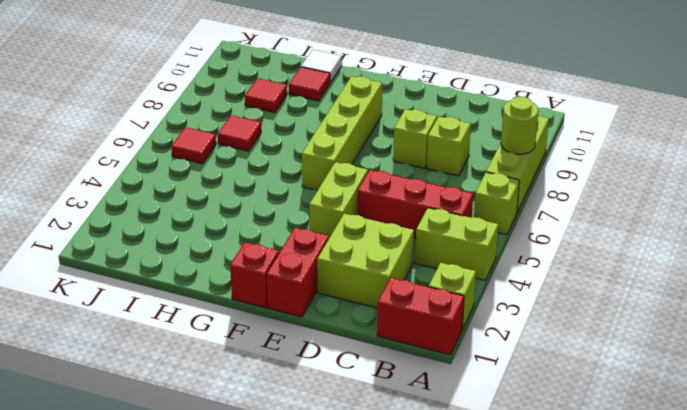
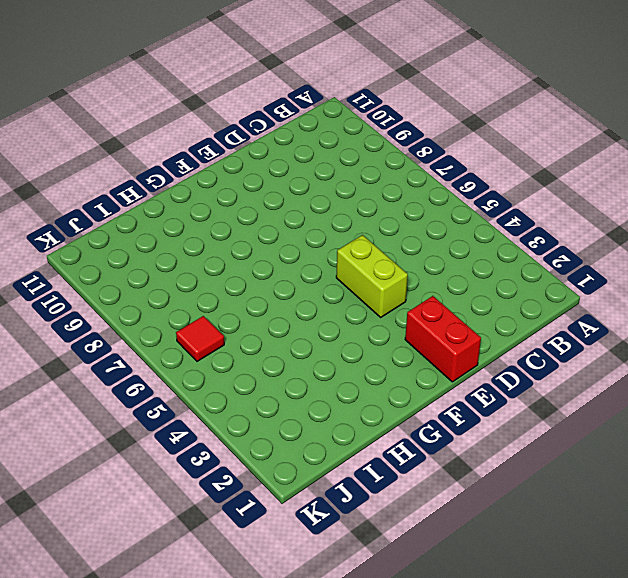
none -> red 1x2 brick [377,278,464,355]
none -> lime 1x1 brick [429,263,476,329]
none -> lime 1x2 brick [415,208,498,280]

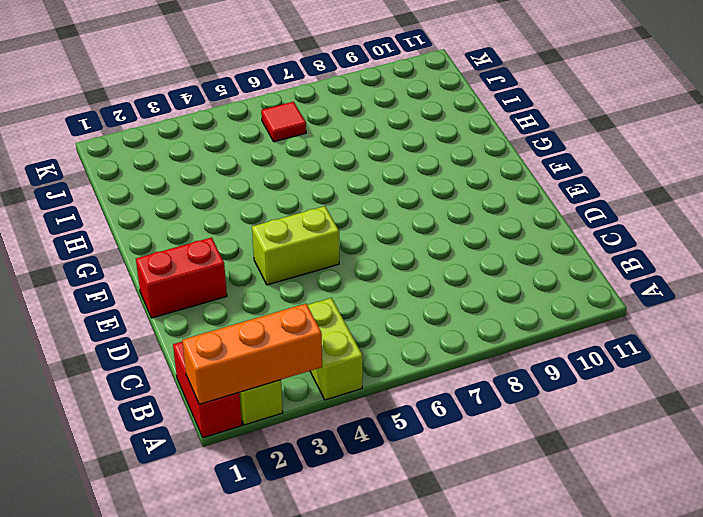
orange 1x3 brick [182,304,322,404] -> none
none -> lime 1x1 brick [474,172,519,235]
none -> lime 1x3 brick [486,116,549,212]
none -> red 1x3 brick [357,170,473,238]

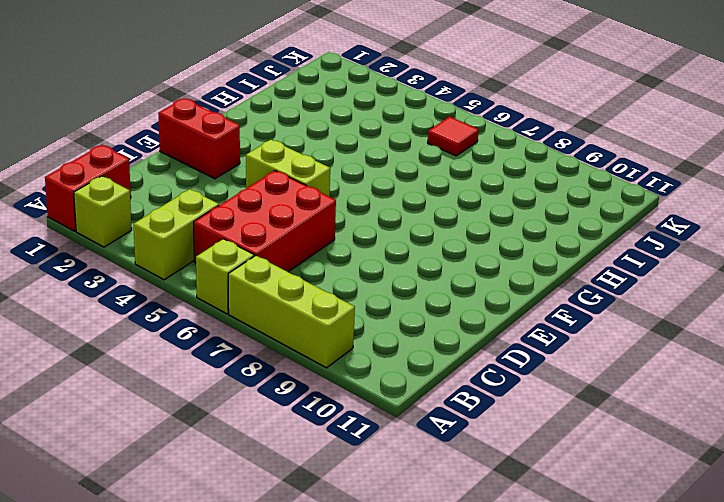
red 2x3 brick [194,171,336,272] -> red 1x3 brick [357,170,473,238]
none -> lime 2x2 brick [317,214,414,308]
none -> lime 1x1 brick [427,117,471,176]
none -> lime 1x1 brick [393,109,437,168]

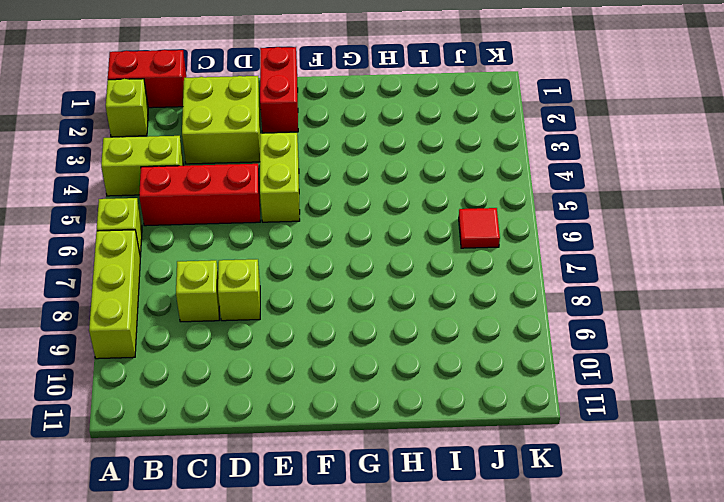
none -> red 1x1 brick [230,242,279,308]
none -> lime 1x4 brick [302,76,382,190]
none -> red 1x1 tile [289,67,330,101]

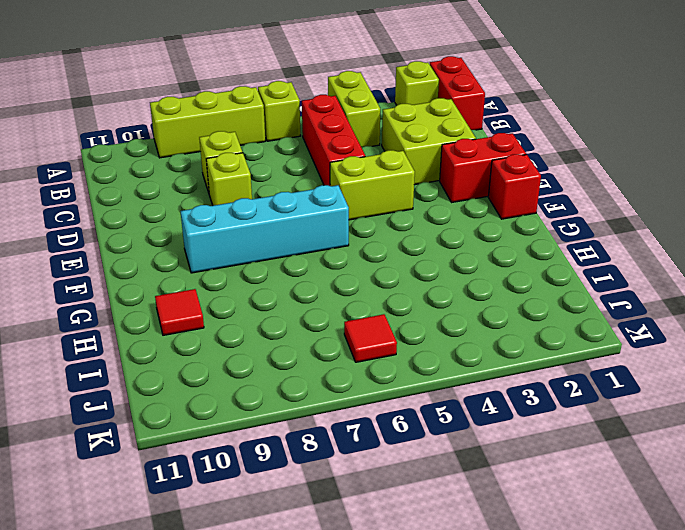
cyan 1x4 brick [180,185,349,273] -> lime 1x4 brick [302,76,382,190]
none -> white 1x1 tile [301,50,342,83]
none -> red 1x1 tile [218,115,261,151]
none -> red 1x1 tile [245,78,287,113]

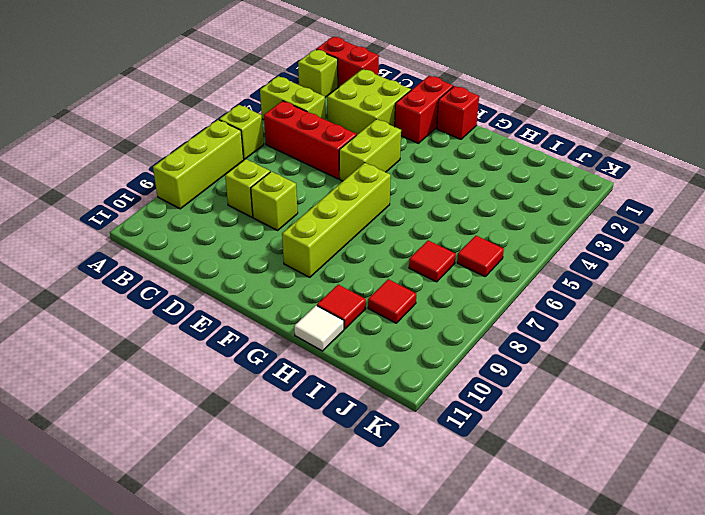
none -> lime 1x1 round brick [501,97,538,154]

